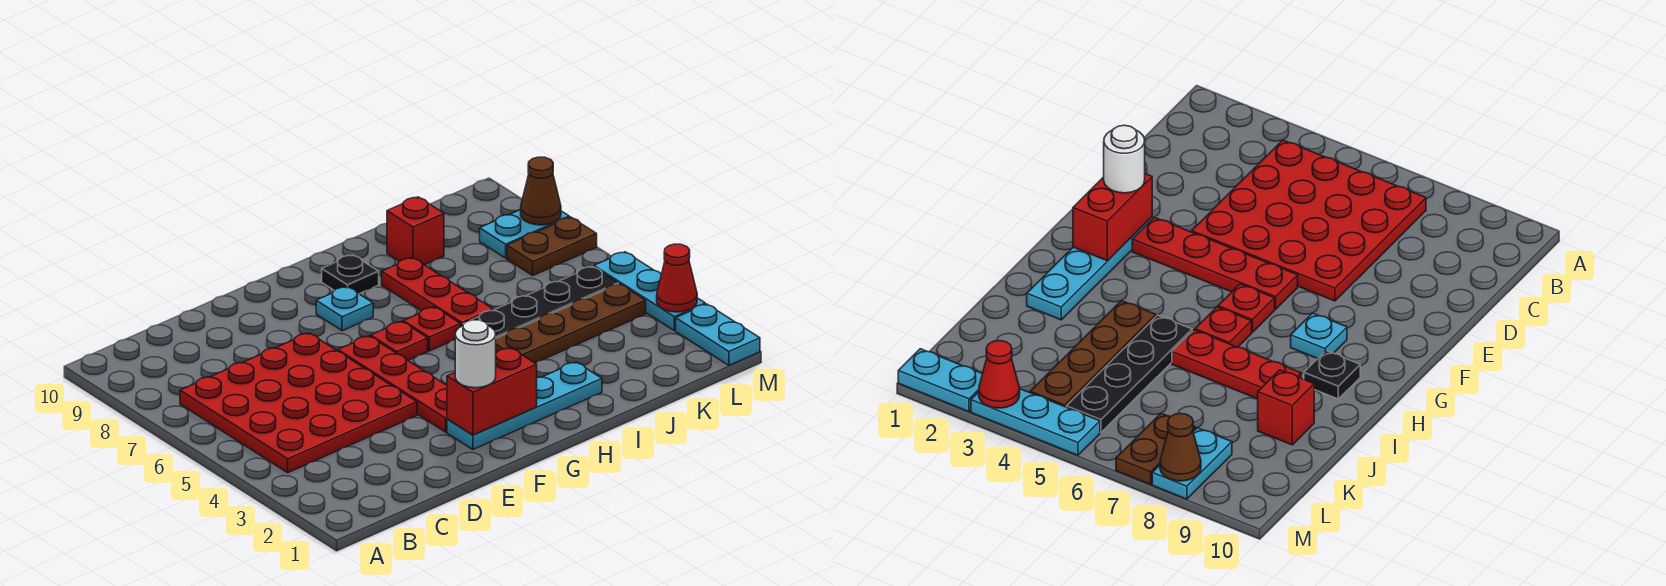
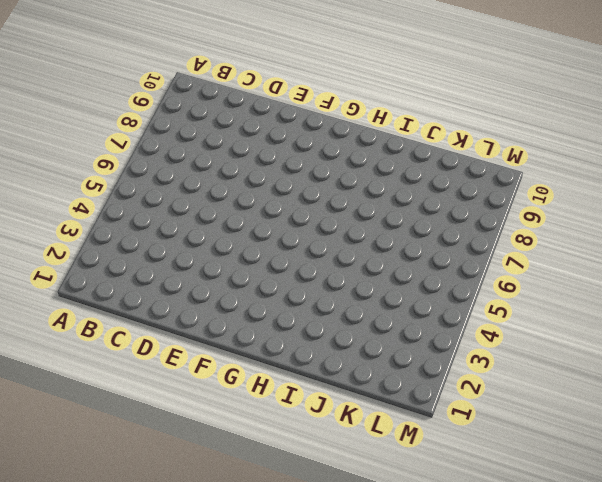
none -> red 4x4 plate [180,333,417,473]
none -> cyan 1x4 plate [447,362,602,449]
none -> red 1x4 plate [338,336,447,432]

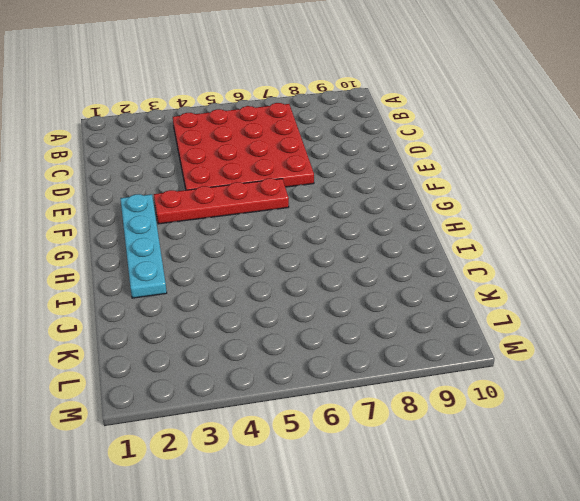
none -> red 1x1 plate [371,321,428,360]
none -> cyan 1x1 plate [316,287,373,331]
none -> red 1x1 plate [403,307,460,351]

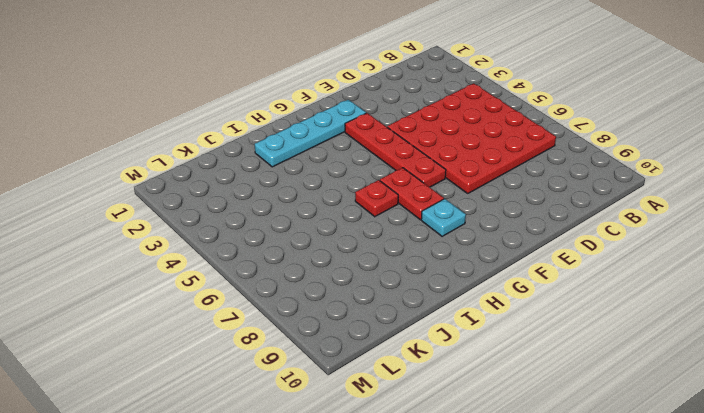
red 1x2 plate [380,168,444,220] -> red 1x1 plate [371,321,428,360]
none -> black 1x1 plate [322,255,379,294]
none -> brown 1x4 plate [496,284,646,363]
none -> black 1x4 plate [472,266,618,338]

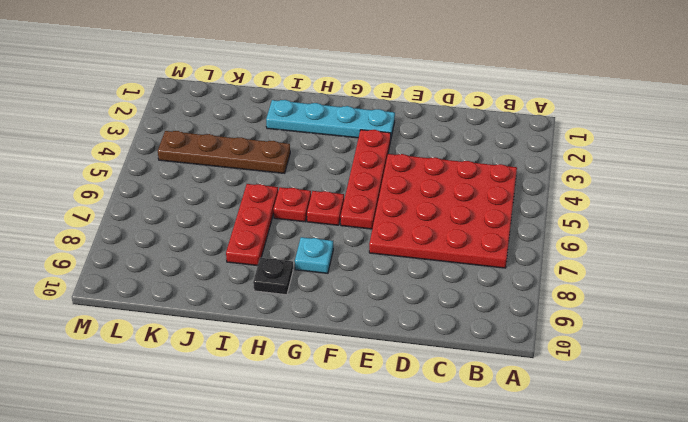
none -> black 1x4 plate [472,266,618,338]
none -> red 1x1 brick [387,197,444,265]
none -> brown 1x2 plate [507,217,597,275]

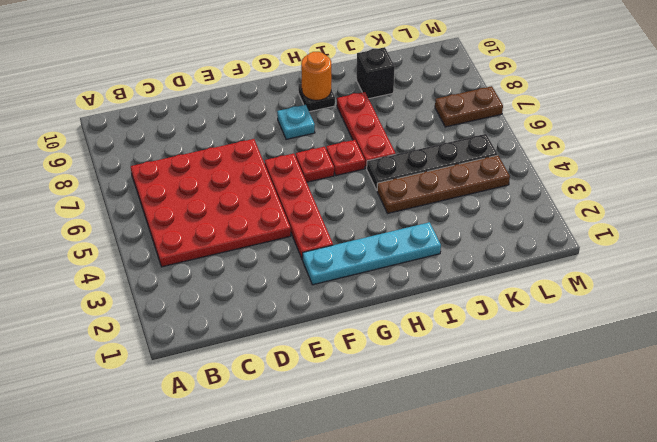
orange 1x1 round brick [301,52,331,100] -> none
black 1x1 brick [357,47,395,99] -> red 1x1 brick [387,197,444,265]
none -> cyan 1x2 plate [480,210,569,258]
none -> cyan 1x2 plate [676,304,760,365]
none -> cyan 1x3 plate [594,252,705,331]

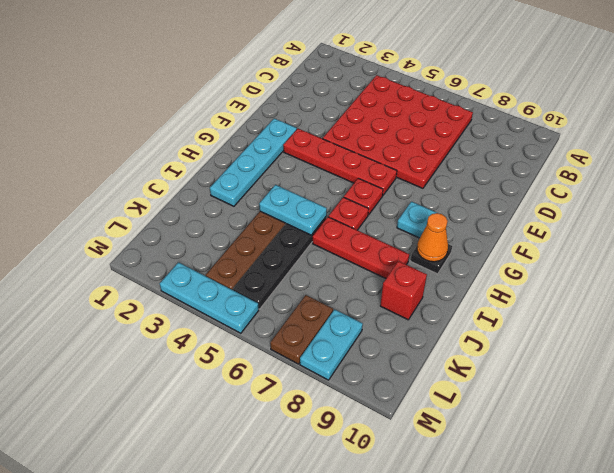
orange 1x1 cone [417,213,448,262] -> none
cyan 1x2 plate [259,185,327,235] -> cyan 1x2 plate moved to [676,304,760,365]
none -> red 1x2 brick [447,348,537,435]
none -> red 1x1 cone [657,244,697,312]
none -> brown 1x1 cone [521,157,561,225]

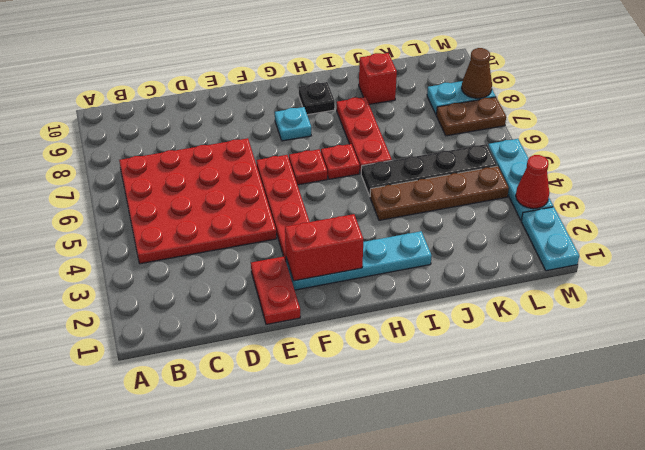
red 1x2 plate [251,256,300,325] -> none
none -> white 1x1 round brick [455,320,496,388]

